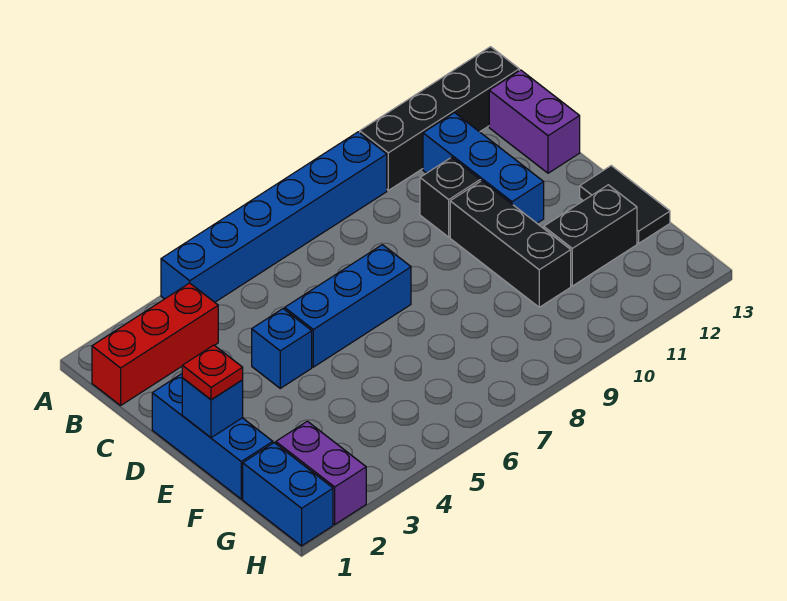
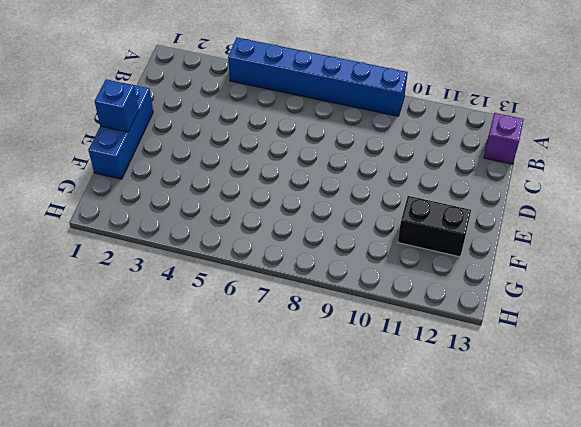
purple 1x1 brick [484,113,524,164] -> purple 1x2 brick [489,70,580,173]
none -> black 1x4 brick [360,47,519,190]
none -> red 1x3 brick [92,283,218,405]
none -> blue 1x3 brick [423,113,544,223]

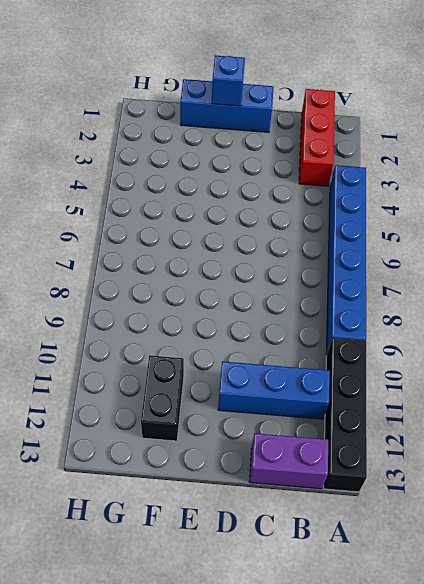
none -> black 1x1 brick [420,157,480,237]
none -> blue 1x1 brick [252,309,312,388]
none -> blue 1x3 brick [285,245,411,367]

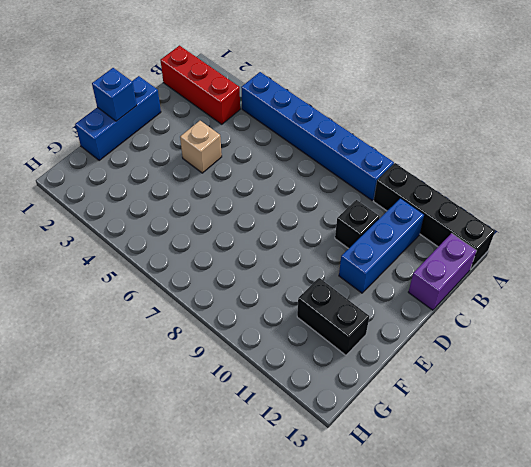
tan 1x1 brick [180,121,222,173] -> blue 1x1 brick [252,309,312,388]
none -> blue 1x3 brick [285,245,411,367]
none -> black 1x3 brick [450,181,571,307]
none -> black 1x2 tile [580,166,670,243]

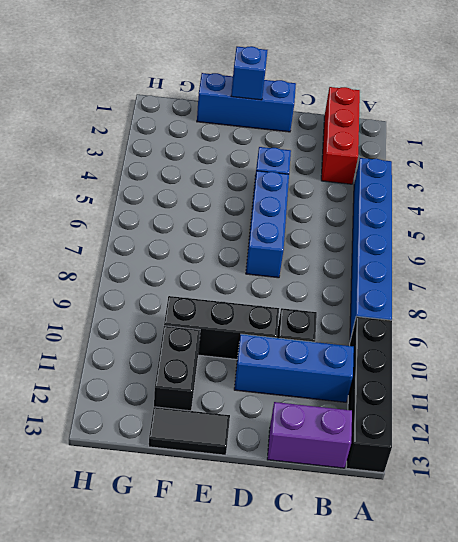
none -> blue 1x2 brick [243,443,333,546]
none -> purple 1x2 brick [276,421,366,524]
none -> red 1x1 plate [182,345,243,400]

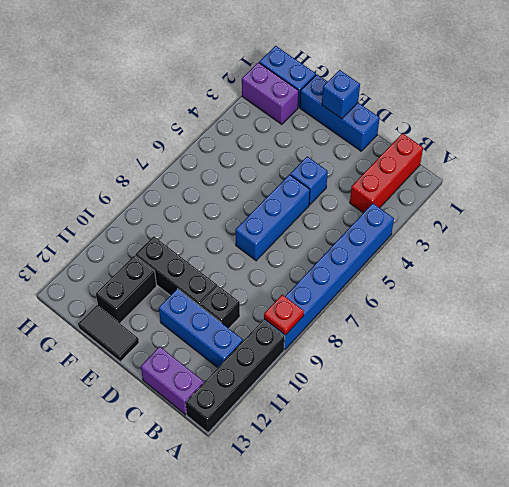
red 1x1 plate [264,295,304,335] -> red 1x1 plate moved to [182,345,243,400]

